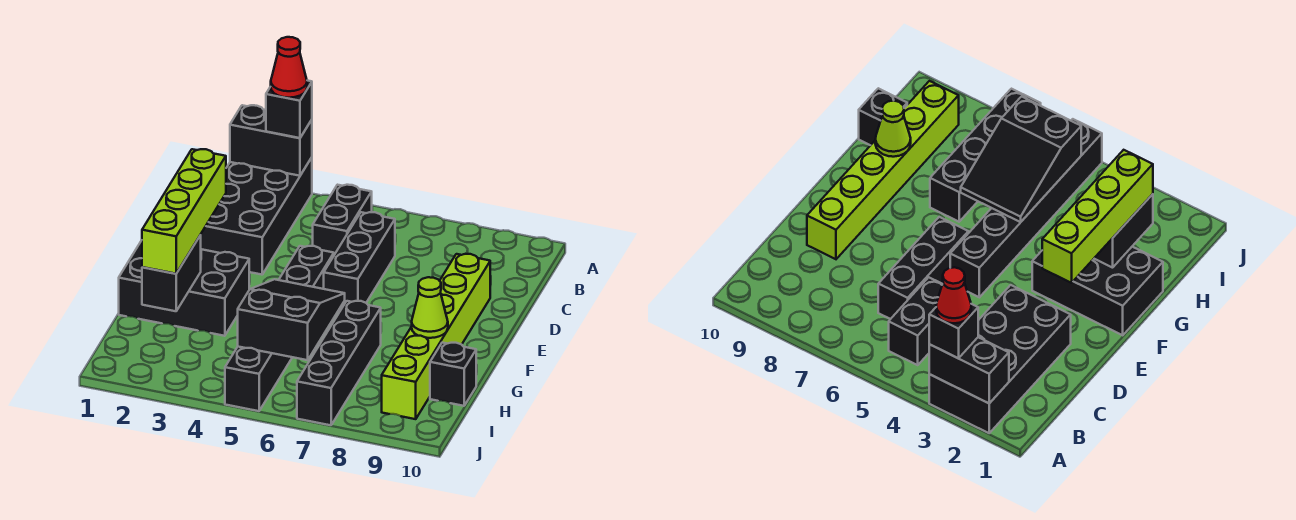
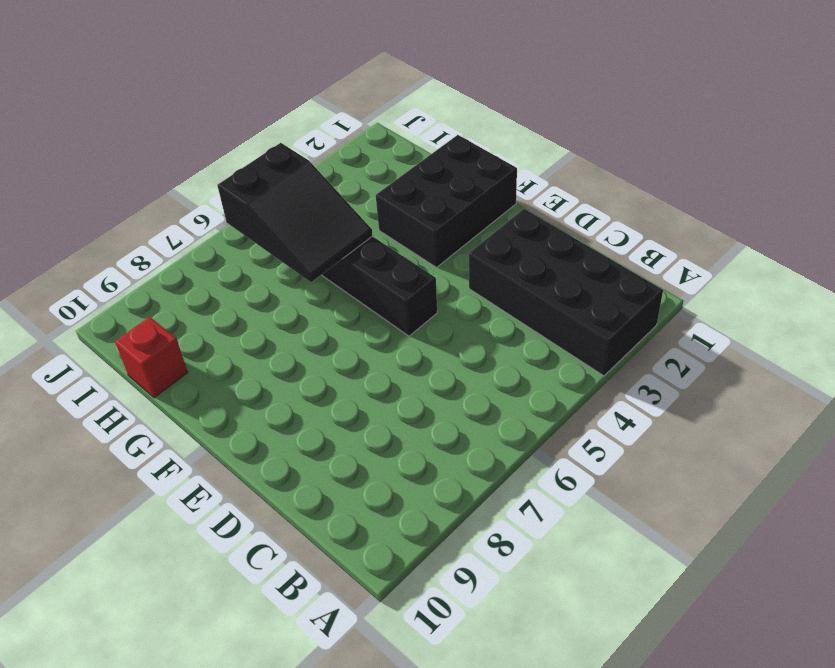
red 1x1 brick [115,317,188,398] -> black 1x1 brick [430,343,476,406]
none -> black 1x2 brick [313,185,372,255]
none -> black 1x3 brick [324,212,395,312]
none -> lime 1x6 brick [382,254,490,419]

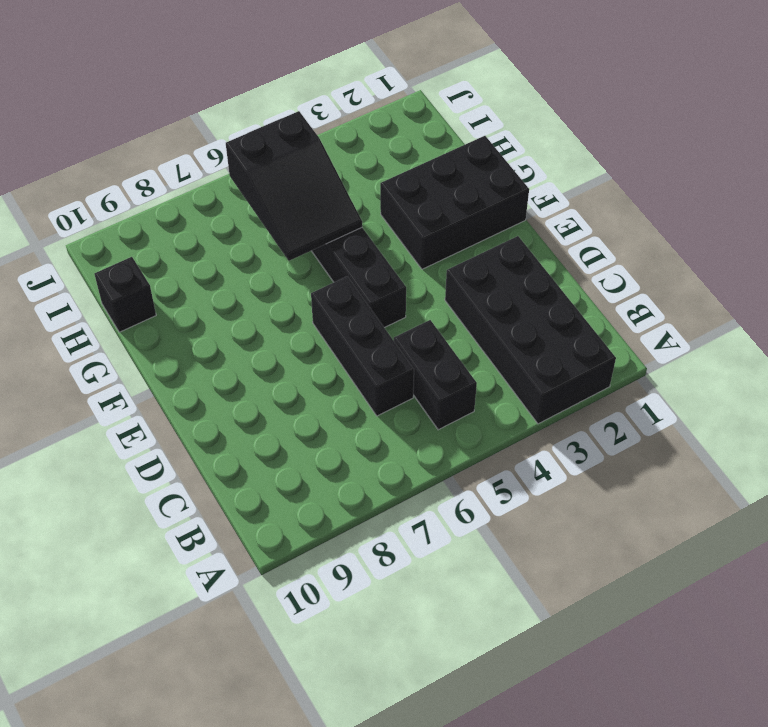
none -> lime 1x6 brick [382,254,490,419]
none -> black 1x4 brick [297,301,381,425]
none -> black 1x2 brick [230,105,312,176]

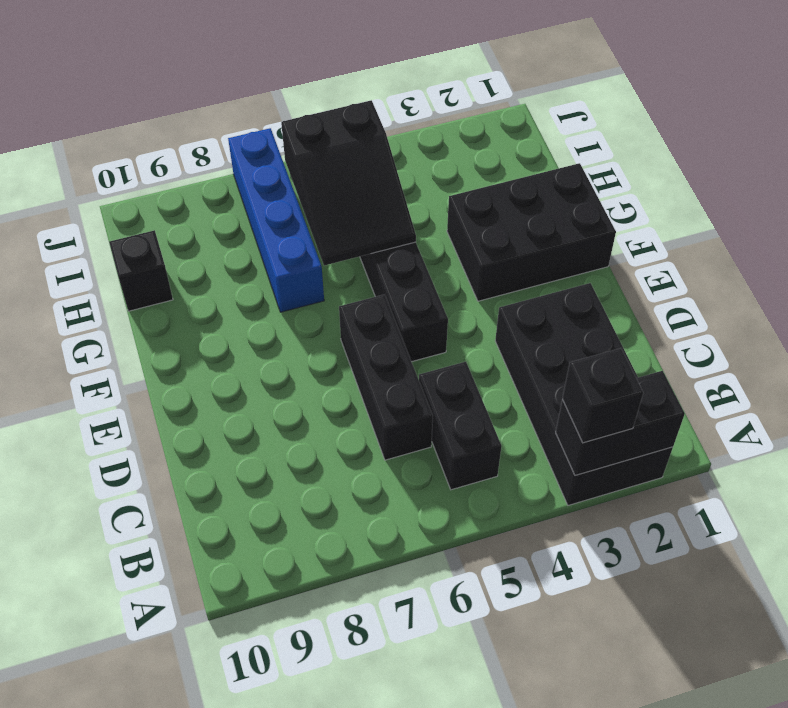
blue 1x4 brick [228,128,324,312] -> black 1x4 brick [297,301,381,425]
none -> lime 1x6 brick [382,254,490,419]
none -> black 1x2 brick [142,235,201,311]
none -> lime 1x1 cone [412,277,448,338]

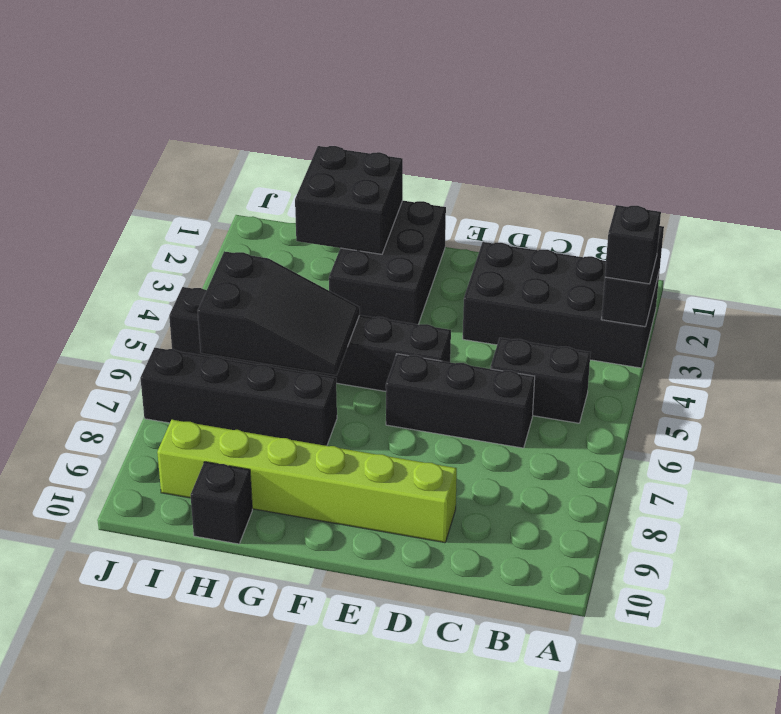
black 2x2 brick [295,146,403,254] -> black 1x2 brick [142,235,201,311]
none -> lime 1x1 cone [412,277,448,338]
none -> lime 1x4 brick [142,149,226,274]
none -> red 1x1 cone [271,37,307,98]

